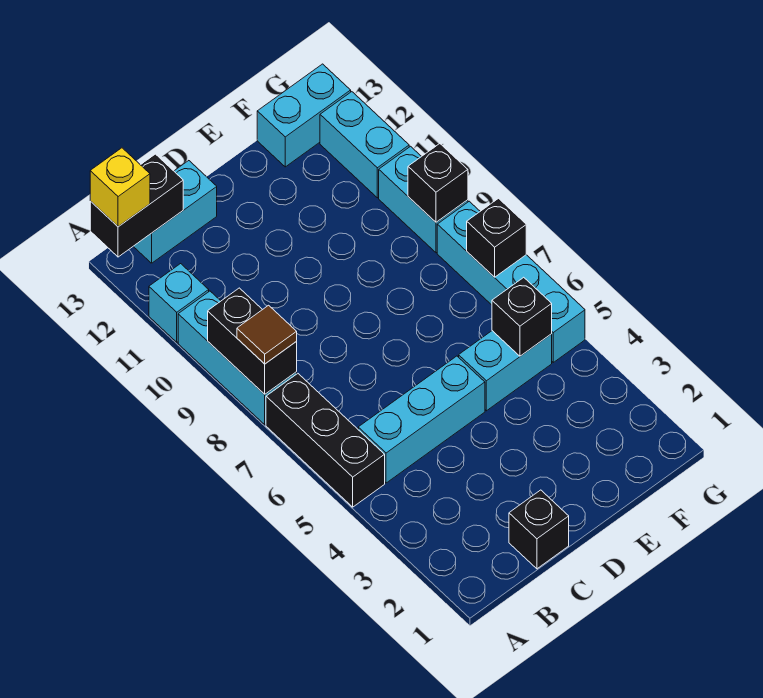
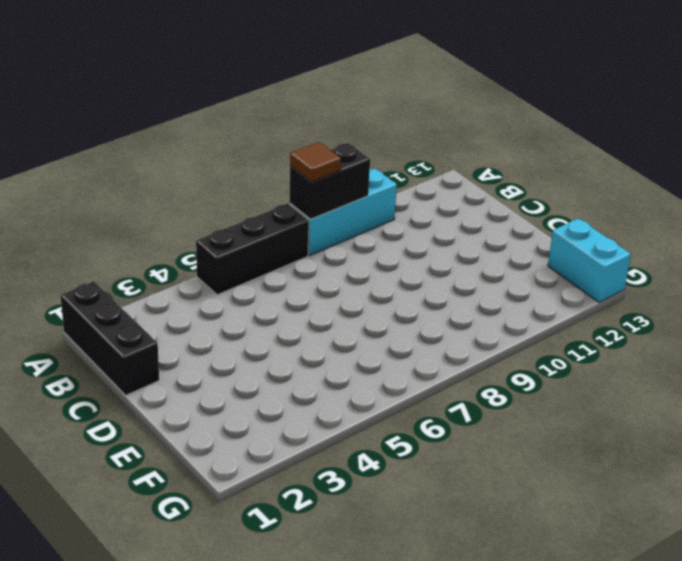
black 1x3 brick [61,281,159,395] -> black 1x1 brick [509,490,569,569]
none -> cyan 1x1 brick [149,264,209,342]
none -> cyan 1x3 brick [358,356,485,483]
none -> cyan 1x2 brick [133,161,217,263]

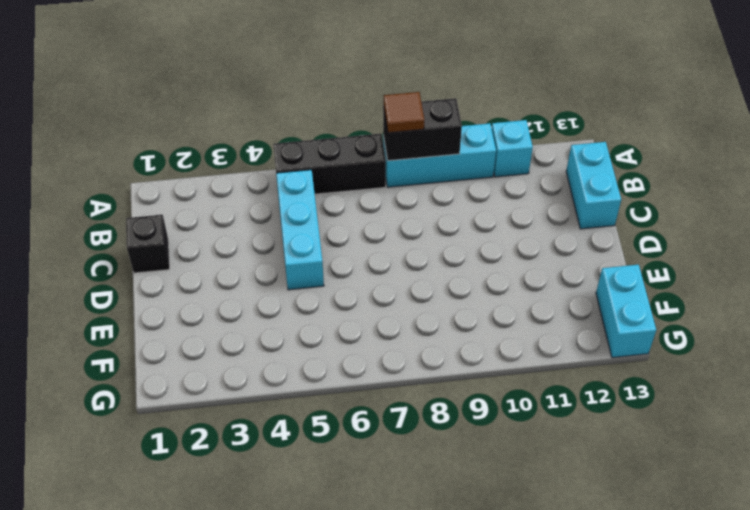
none -> cyan 1x2 brick [459,331,552,411]
none -> cyan 1x4 brick [437,201,585,362]
none -> cyan 1x2 brick [379,146,468,253]

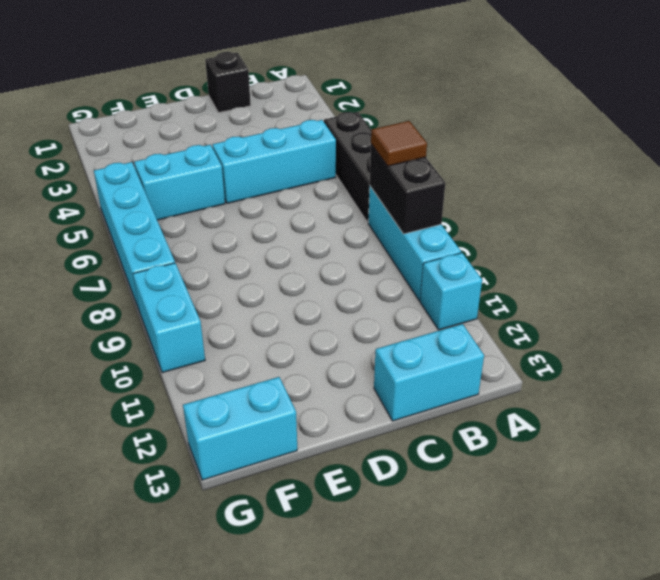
none -> cyan 1x2 brick [320,92,409,198]
none -> black 1x2 brick [90,154,183,257]
none -> black 1x1 brick [492,277,552,356]

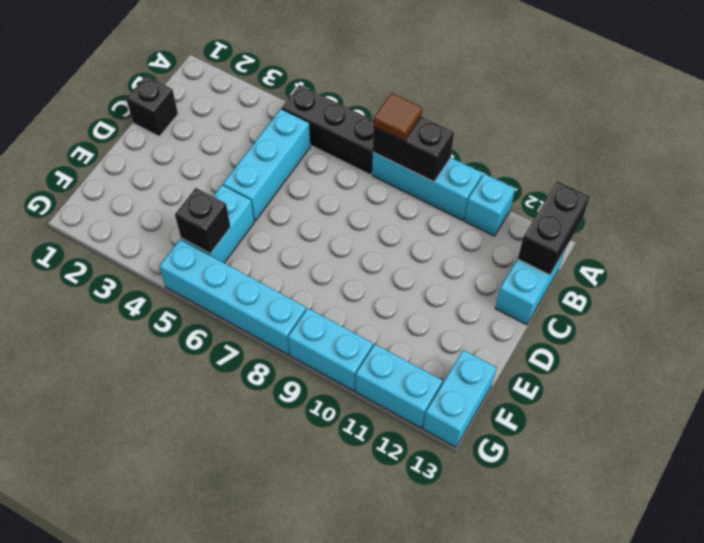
none -> black 1x1 brick [467,198,526,277]
none -> black 1x1 brick [408,144,468,222]
none -> yellow 1x1 brick [90,148,150,227]

